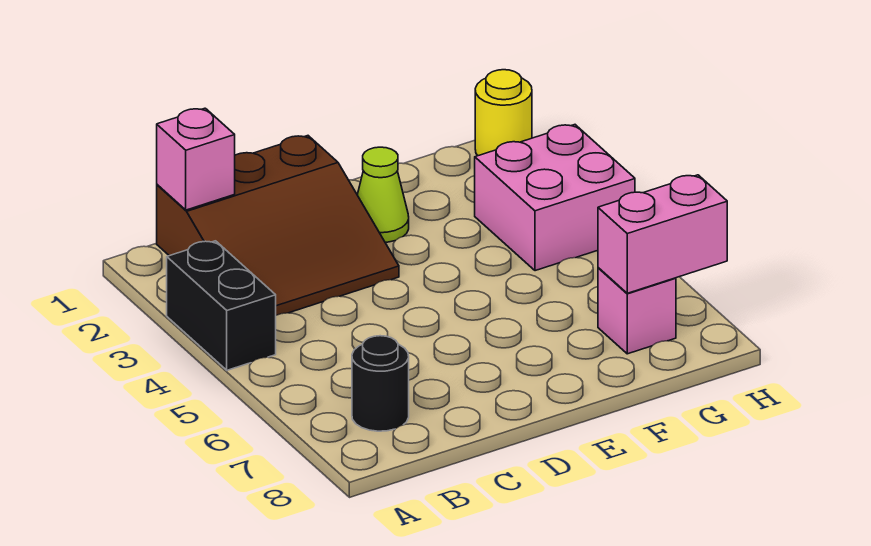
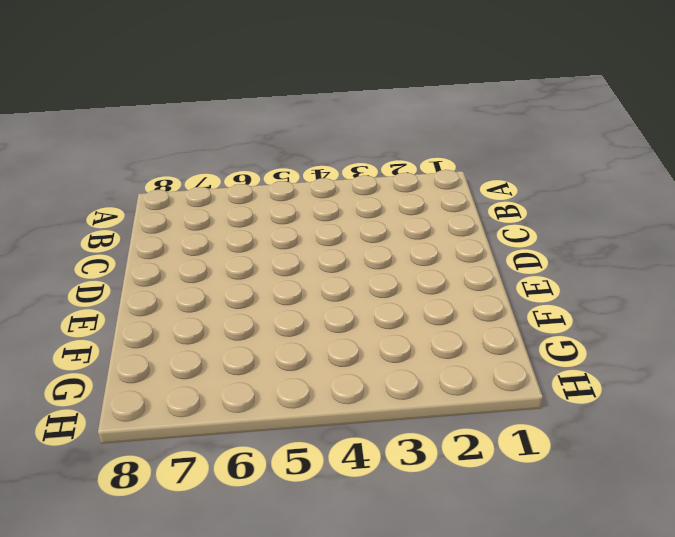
none -> black 1x2 brick [167,241,276,370]
none -> brown 3x3 slope [157,136,399,315]

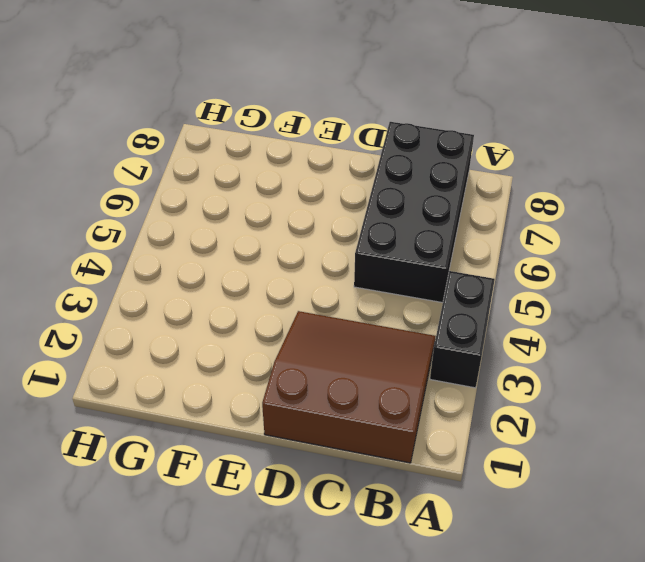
black 2x4 brick [354,122,474,303] -> black 1x1 round brick [352,336,409,431]
none -> lime 1x1 cone [357,147,409,243]
none -> pink 2x2 brick [475,125,635,271]

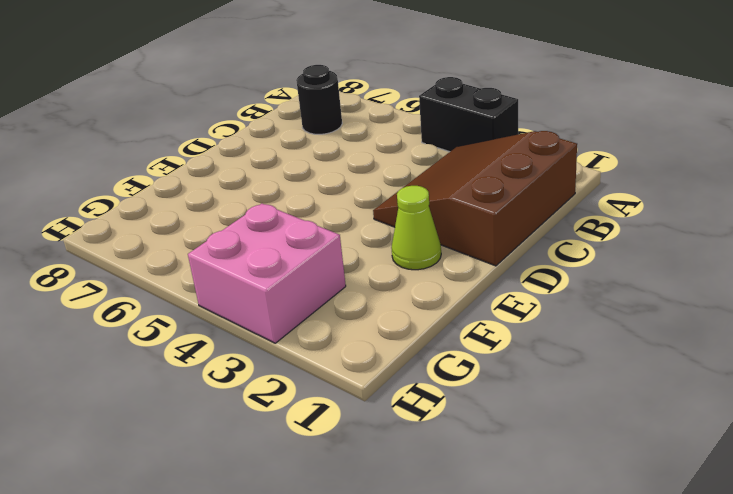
none -> pink 1x1 brick [598,268,676,354]
none -> yellow 1x1 round brick [475,70,532,156]

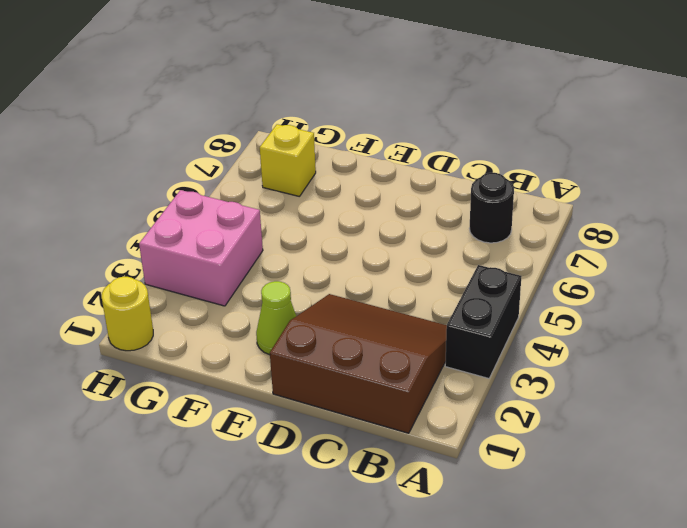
yellow 1x1 brick [260,124,316,197] -> pink 1x1 brick [598,268,676,354]
none -> pink 1x1 brick [157,108,235,210]
none -> pink 1x2 brick [598,175,727,293]

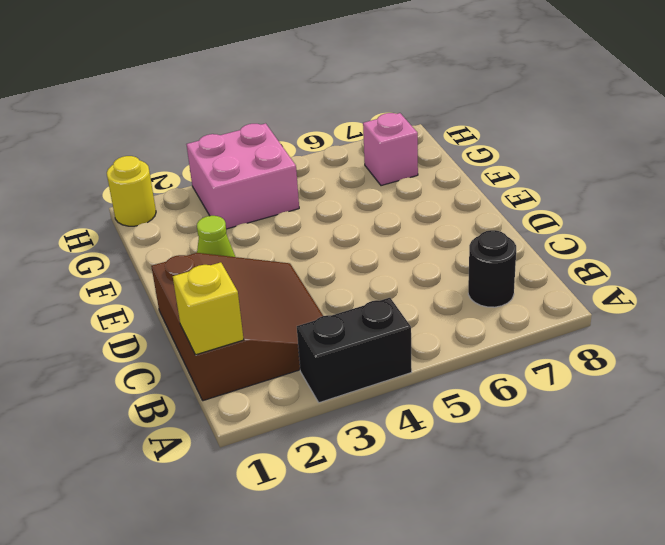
yellow 1x1 brick [173,262,244,355] -> pink 1x1 brick [157,108,235,210]
none -> pink 1x2 brick [598,175,727,293]

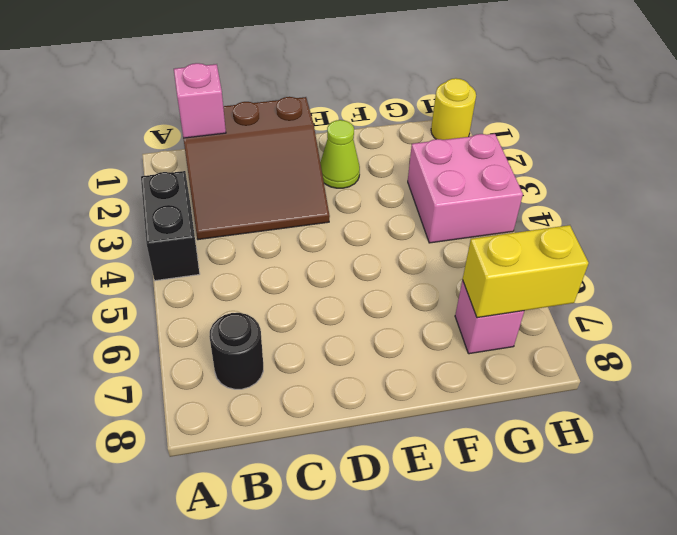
yellow 1x2 brick [463,225,589,318] -> pink 1x2 brick [598,175,727,293]

